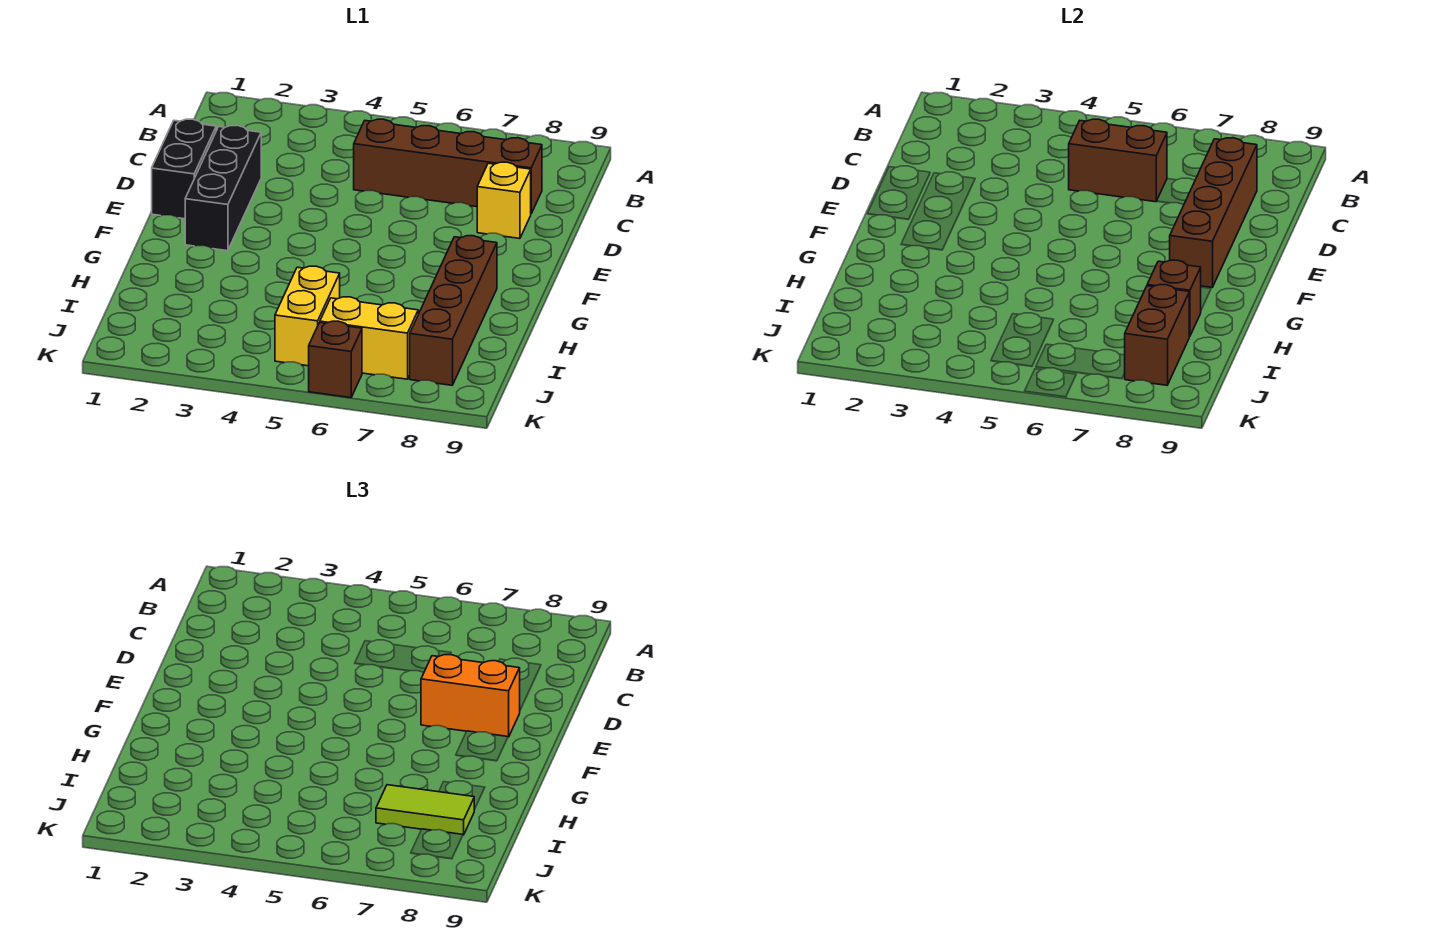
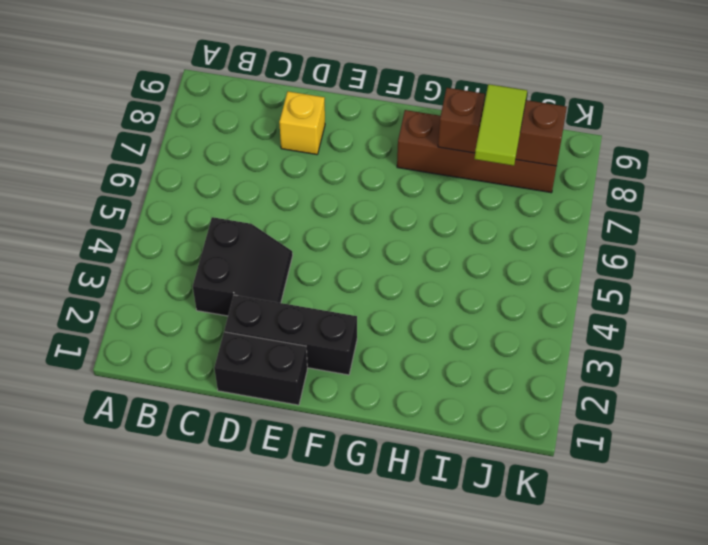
black 2x2 slope [193,217,293,316] -> none
none -> brown 1x4 brick [354,119,542,213]
none -> yellow 1x2 brick [275,266,340,366]
none -> yellow 1x2 brick [320,297,418,379]

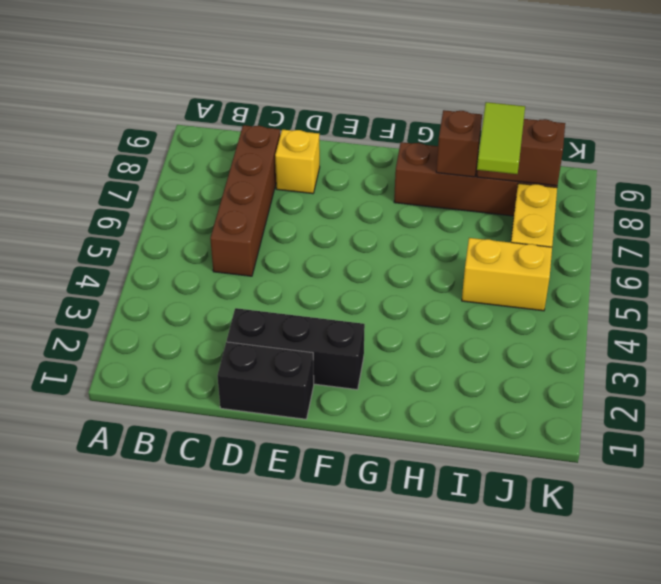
none -> brown 1x1 brick [309,321,362,398]
none -> brown 1x2 brick [1069,119,1167,202]
none -> brown 1x4 brick [1170,138,1257,287]

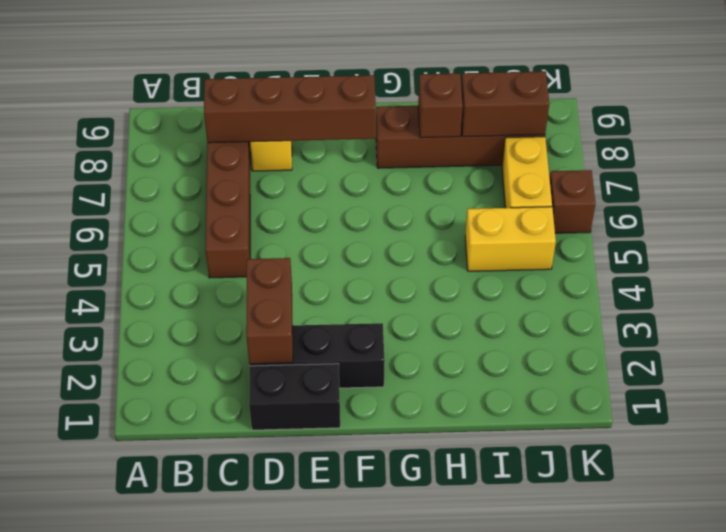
brown 1x2 brick [246,258,293,364] -> brown 1x2 brick moved to [1069,119,1167,202]
none -> orange 1x2 brick [421,655,520,737]
none -> lime 1x2 tile [376,785,475,835]

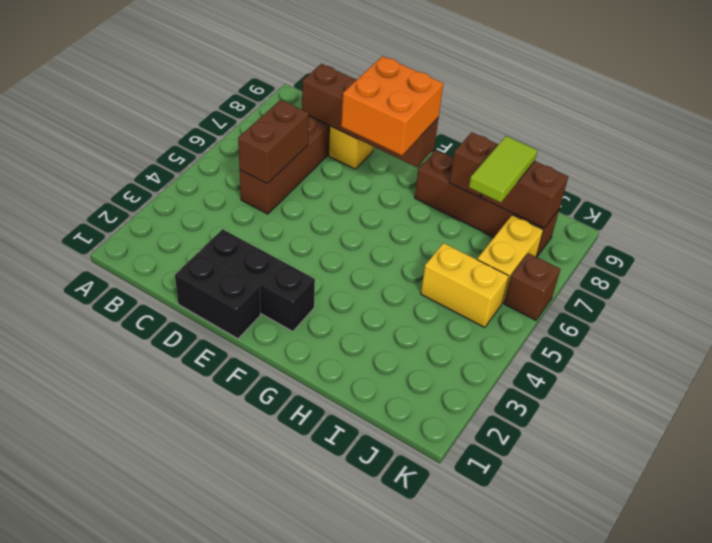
orange 2x2 brick [341,56,443,155] -> orange 1x2 brick [421,655,520,737]

